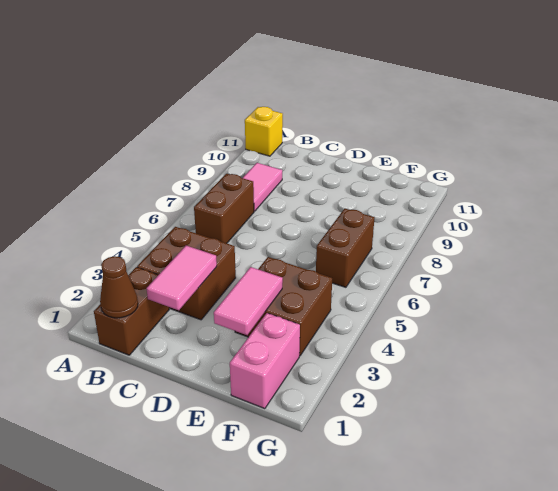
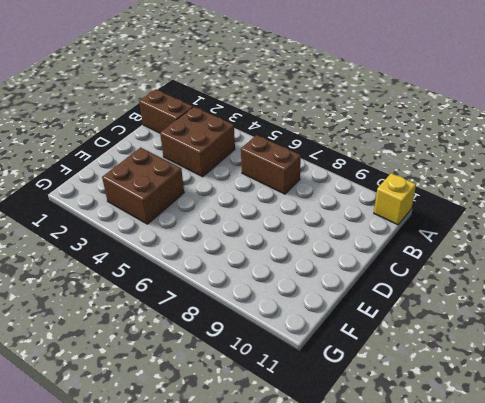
none -> pink 1x2 tile [243,163,282,211]
none -> pink 1x2 brick [230,313,300,409]

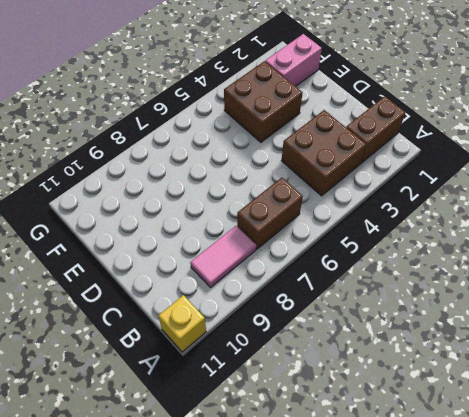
none -> brown 1x2 brick [316,209,374,287]
none -> brown 1x1 cone [100,256,138,318]

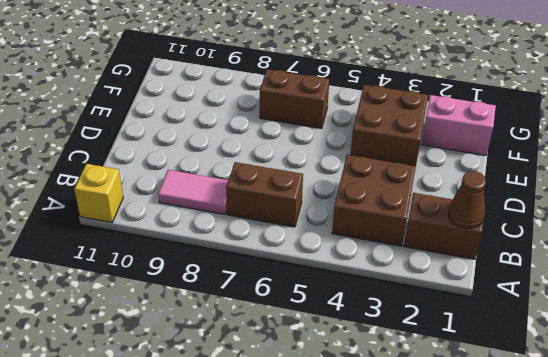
none -> pink 1x2 tile [146,246,217,310]
none -> pink 1x2 tile [214,267,283,335]

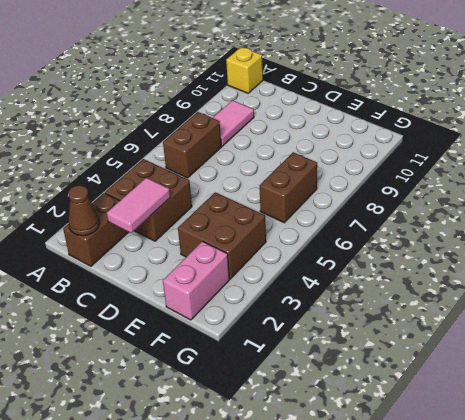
none -> pink 1x2 tile [214,267,283,335]

